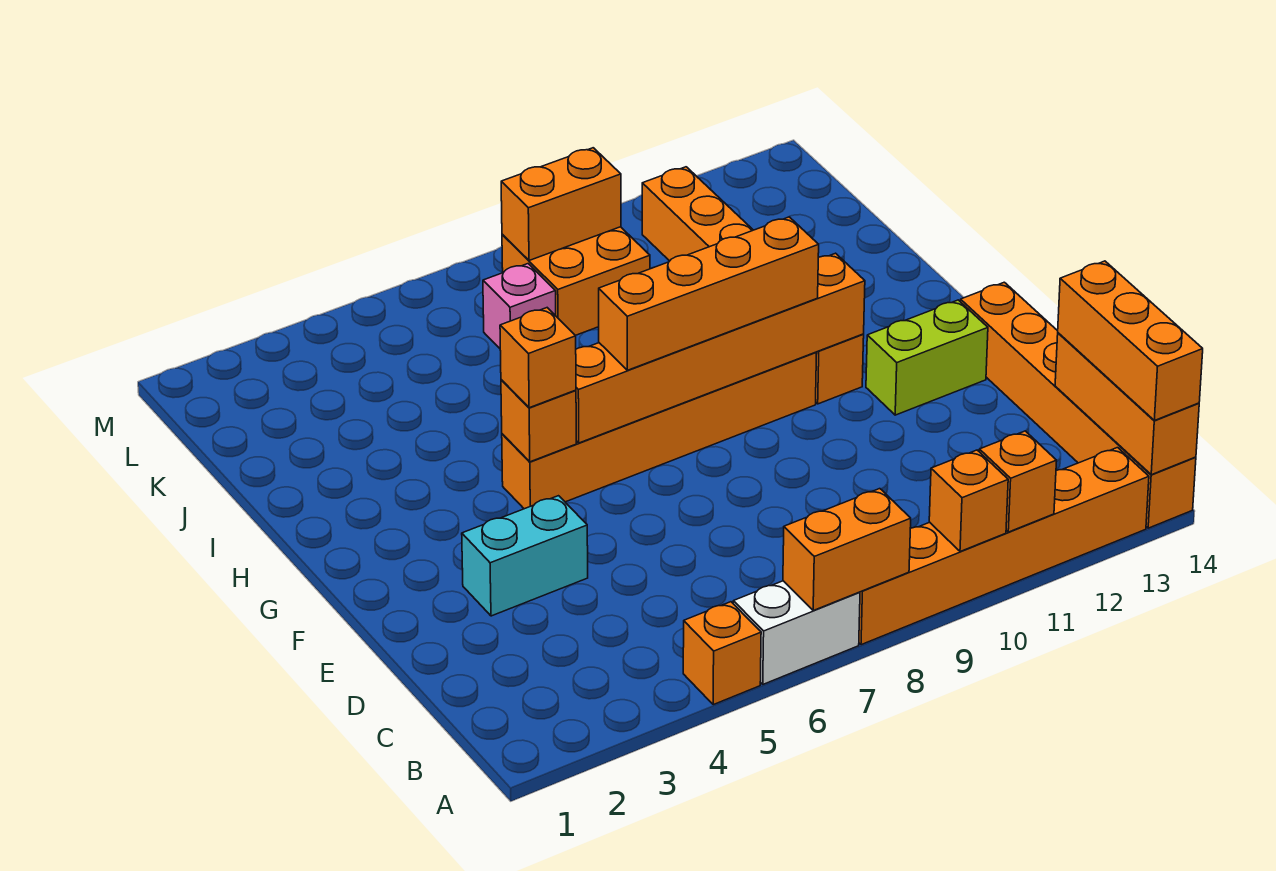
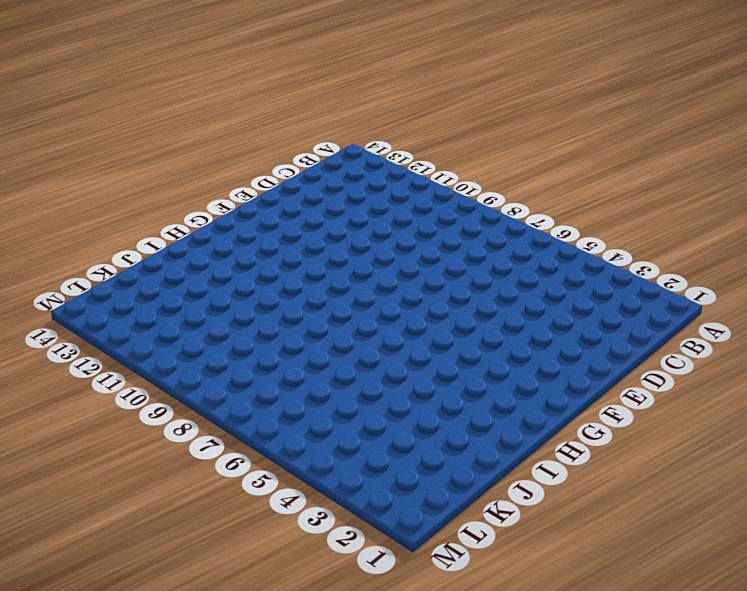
none -> orange 1x1 brick [683,602,761,705]
none -> white 1x2 brick [733,581,860,684]
none -> orange 1x6 brick [859,448,1149,645]

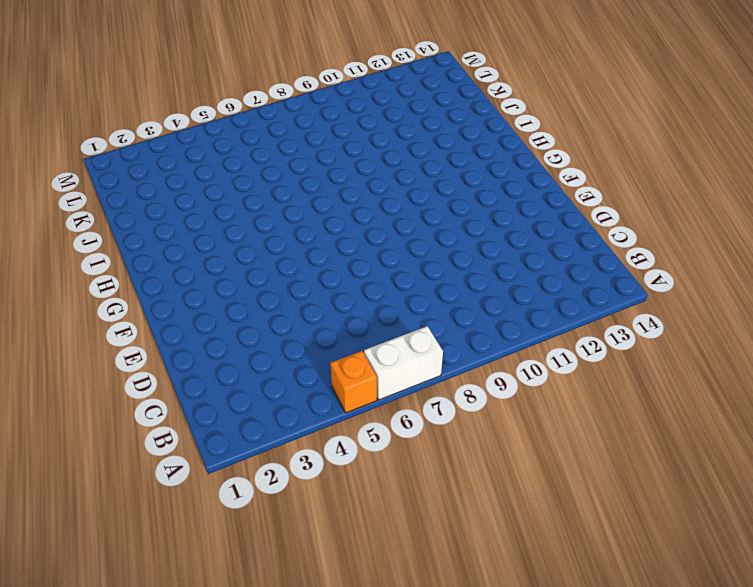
none -> orange 1x6 brick [859,448,1149,645]
none -> orange 1x6 brick [960,282,1196,528]
none -> cyan 1x2 brick [462,496,588,616]

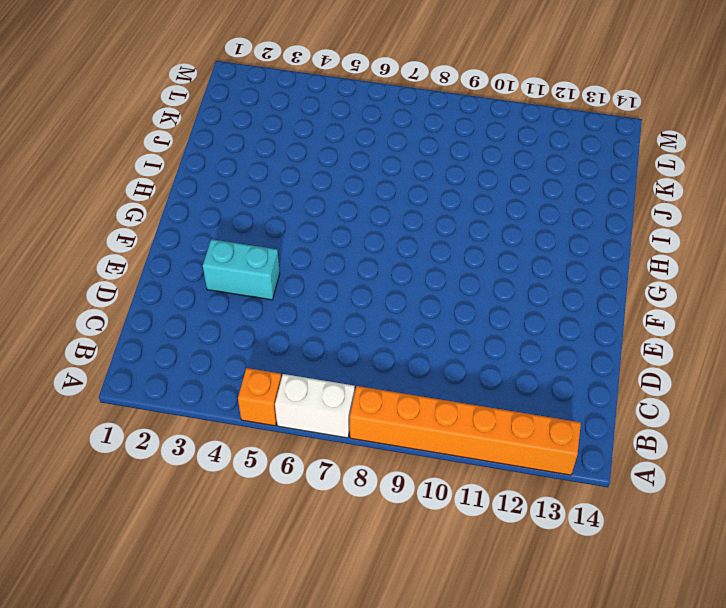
none -> orange 1x6 brick [960,282,1196,528]
none -> lime 1x2 brick [866,300,988,415]
none -> orange 1x6 brick [502,352,817,509]

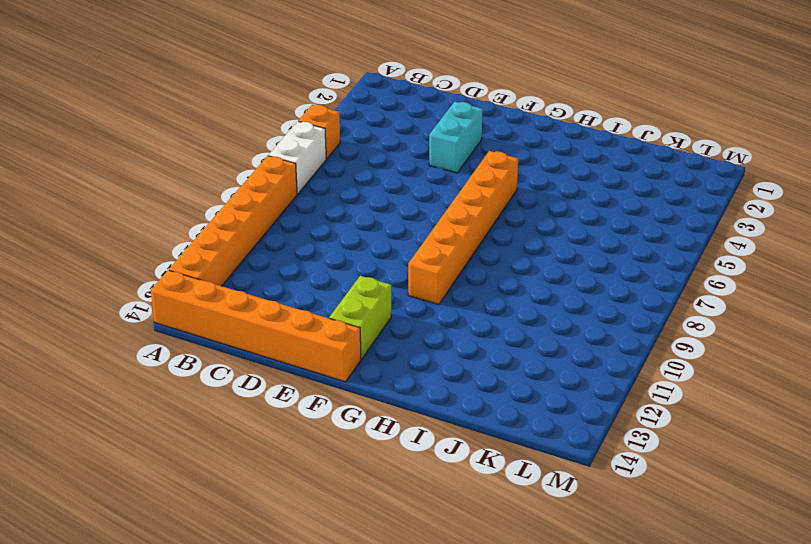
none -> orange 1x6 brick [642,167,864,404]
none -> pink 1x1 brick [483,264,556,348]
none -> orange 2x2 brick [502,227,650,335]

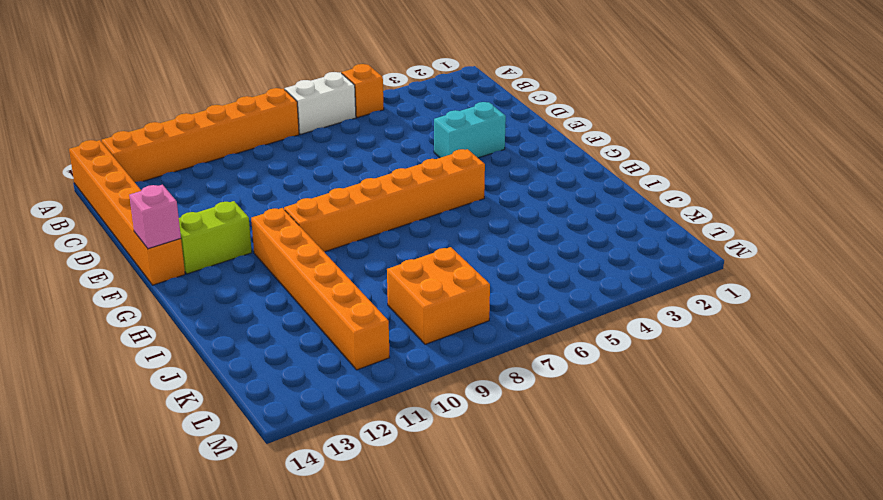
pink 1x1 brick [129,185,181,249] -> pink 1x1 brick moved to [483,264,556,348]
none -> orange 1x2 brick [783,489,911,610]
none -> orange 1x1 brick [929,450,1008,552]
none -> orange 1x1 brick [979,431,1057,532]

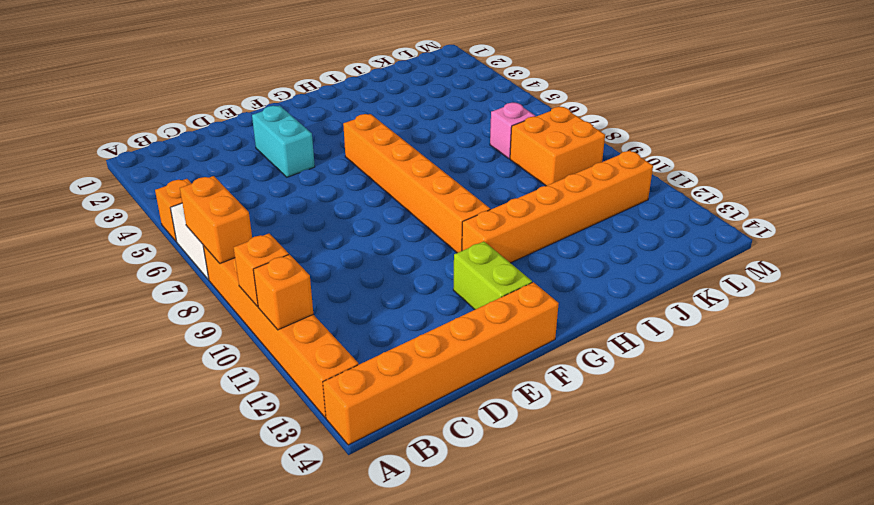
none -> orange 1x3 brick [1055,333,1199,475]
none -> orange 1x1 brick [501,380,576,462]
none -> orange 1x6 brick [576,253,865,443]

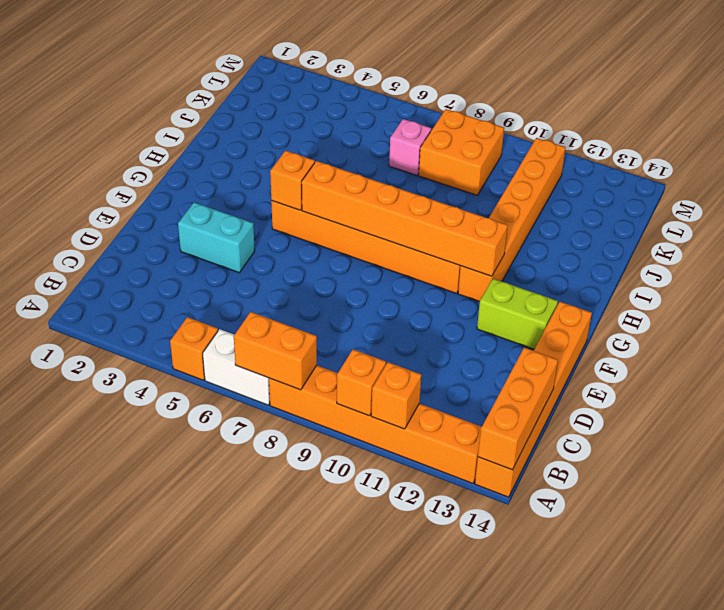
none -> orange 1x2 brick [501,148,621,261]
none -> orange 1x3 brick [1058,261,1203,421]
none -> orange 1x1 brick [500,308,576,408]

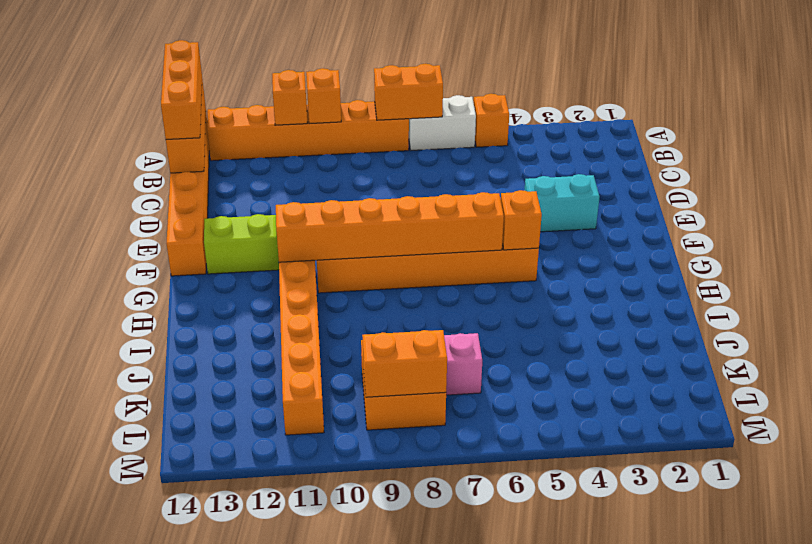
none -> orange 1x1 brick [500,308,576,408]
none -> orange 1x4 brick [599,217,819,370]

